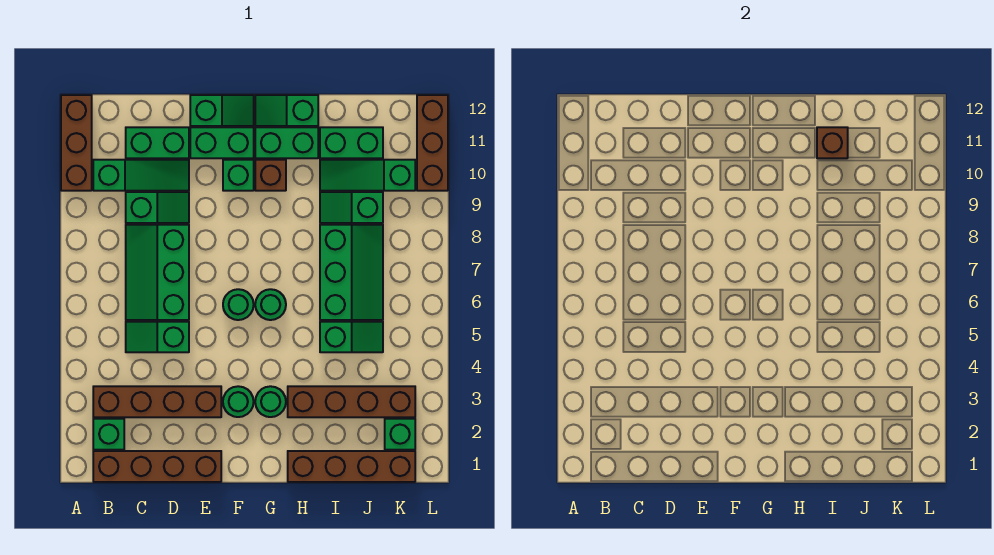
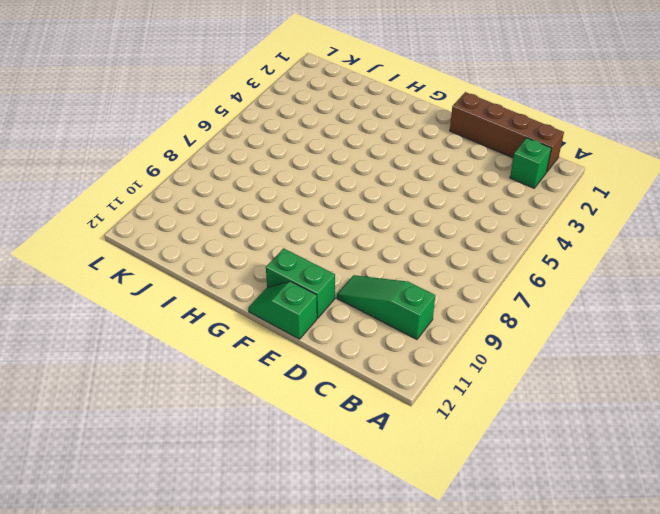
none -> brown 1x3 brick [61,95,92,191]
none -> brown 1x4 brick [93,386,221,417]
none -> green 1x2 slope [126,322,189,352]

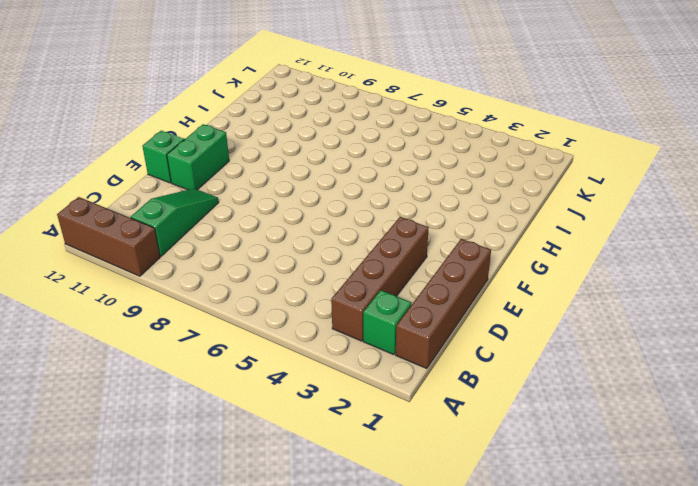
none -> green 1x2 slope [126,322,189,352]
none -> green 2x3 slope [126,225,189,320]
none -> green 1x2 slope [126,192,189,223]

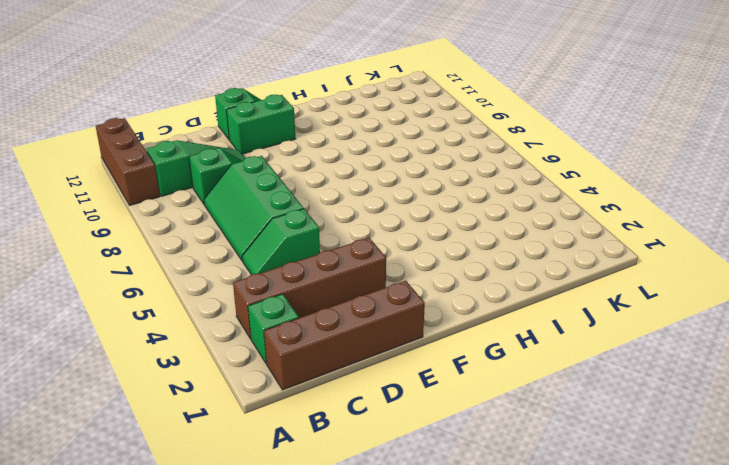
none -> green 1x2 brick [126,127,189,158]
none -> green 1x1 round brick [223,386,254,417]
none -> green 1x1 round brick [223,289,254,320]

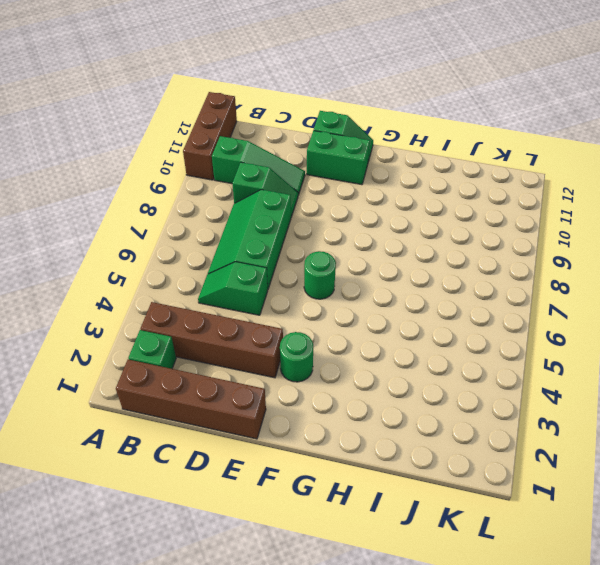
none -> green 1x2 brick [126,127,189,158]
none -> green 1x1 brick [223,160,254,191]
none -> green 1x1 round brick [255,386,286,417]

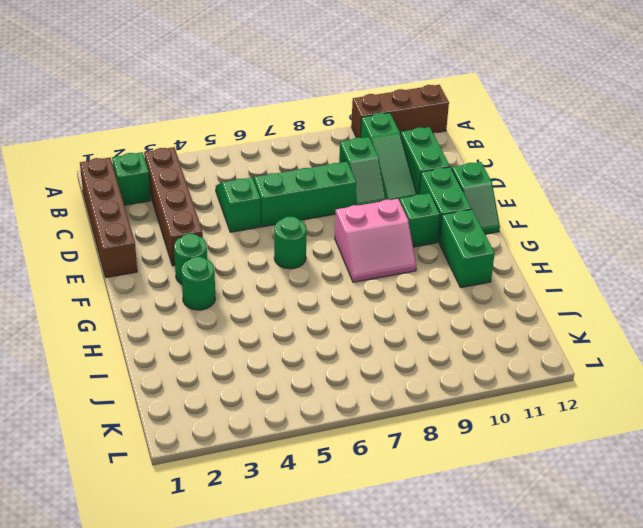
pink 2x2 slope [335,199,416,282] -> none
none -> green 1x1 round brick [255,289,286,320]
none -> brown 1x1 brick [255,160,286,191]
none -> green 1x2 slope [255,95,318,126]

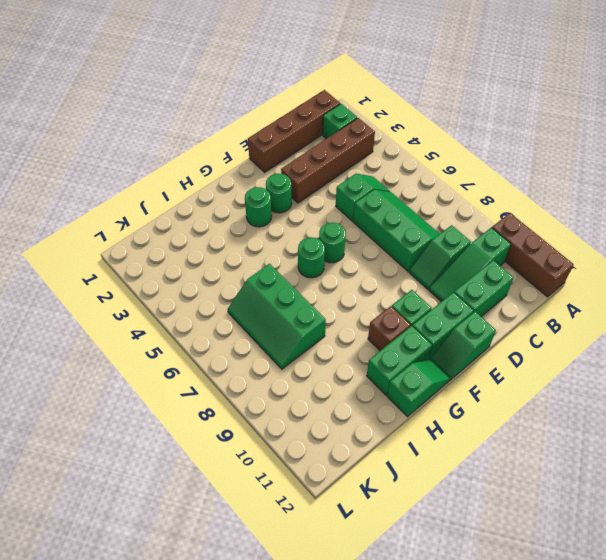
none -> brown 1x4 brick [288,451,415,482]
none -> brown 1x4 brick [288,386,415,417]
none -> green 1x2 slope [320,322,383,352]

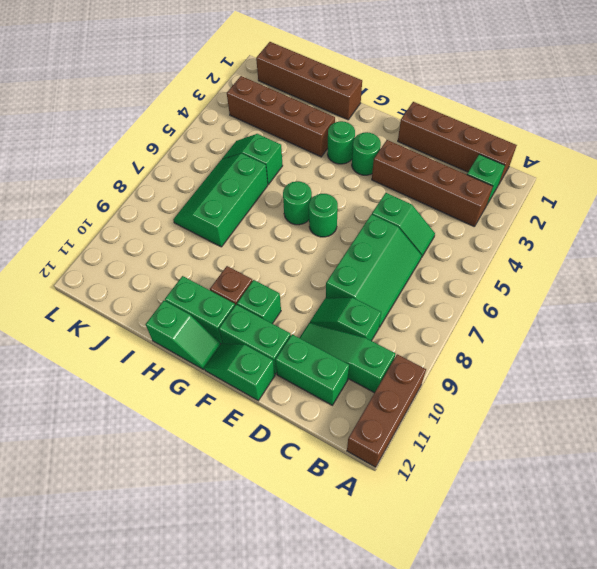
none -> green 1x2 slope [320,192,383,223]
none -> green 1x3 slope [320,160,415,191]
none -> green 1x2 brick [320,127,383,158]

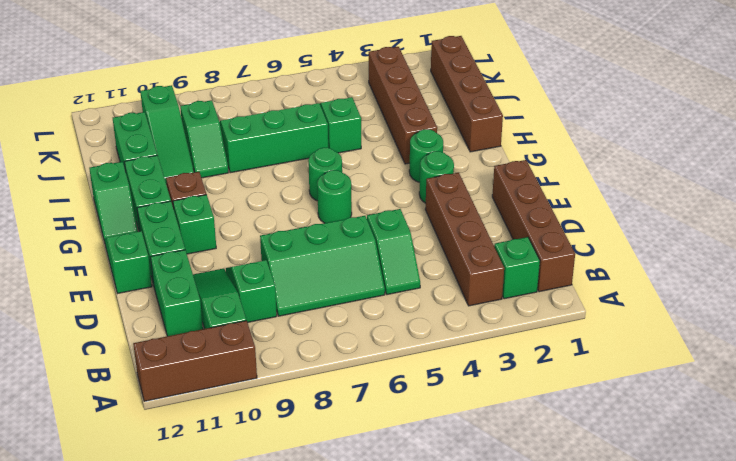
none -> green 1x1 brick [385,419,415,450]
none -> brown 1x3 brick [417,95,448,191]
none -> brown 1x1 brick [817,127,848,158]

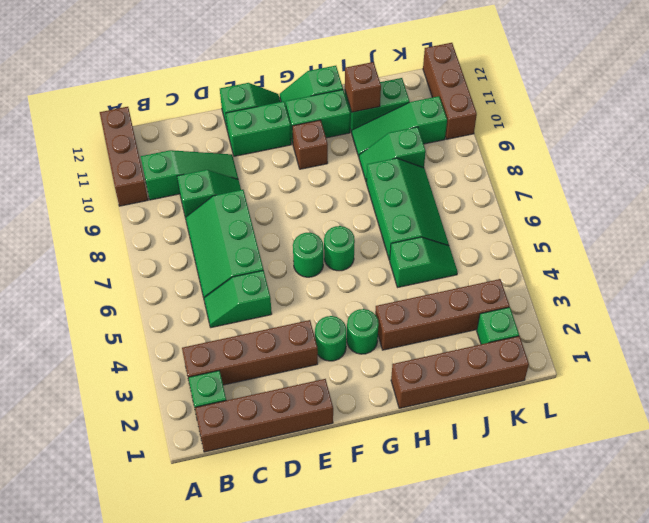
none -> green 1x2 brick [126,127,189,158]
none -> green 1x1 brick [223,160,254,191]

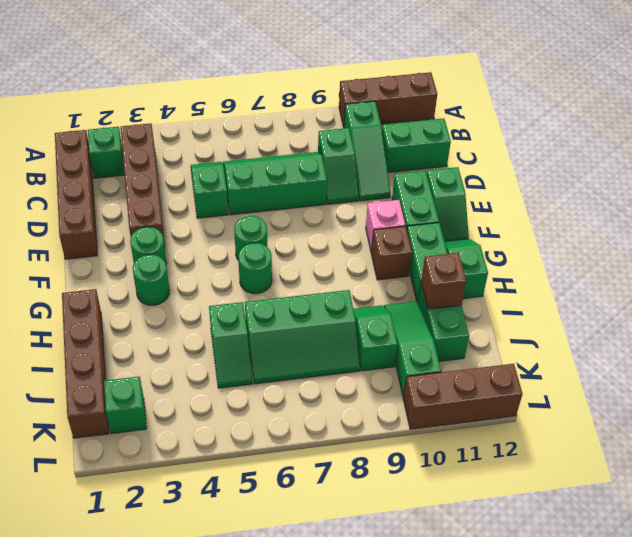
green 1x2 brick [382,118,451,173] -> green 1x2 brick turned to [126,127,189,158]
pink 1x1 brick [366,200,405,253] -> green 1x1 brick [223,160,254,191]
none -> brown 1x4 brick [288,386,415,417]

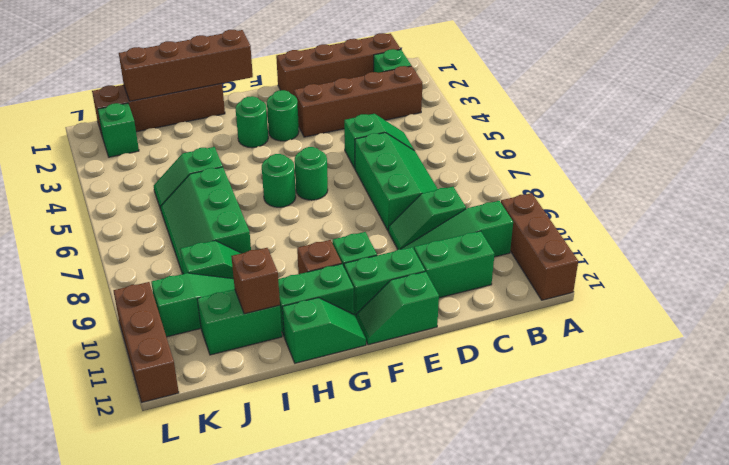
brown 1x4 brick [119,30,253,101] -> brown 1x4 brick moved to [288,386,415,417]

